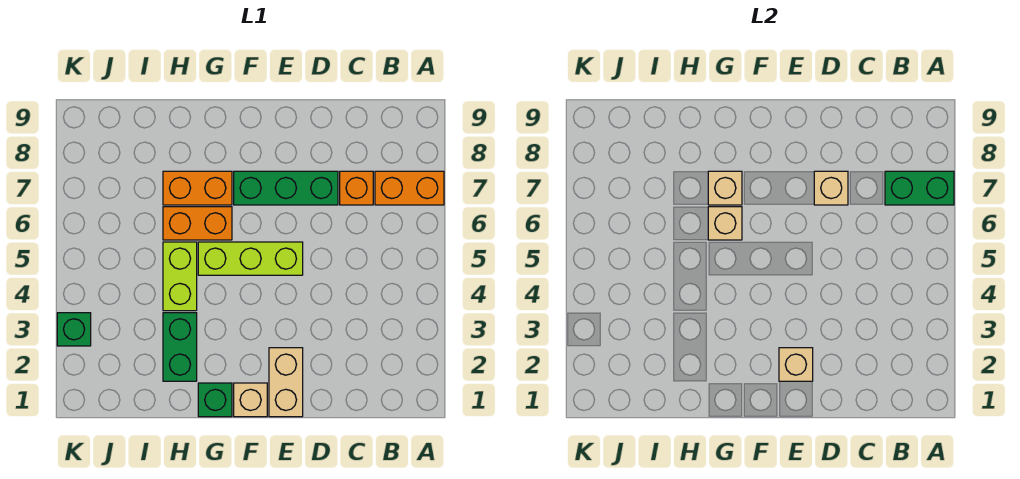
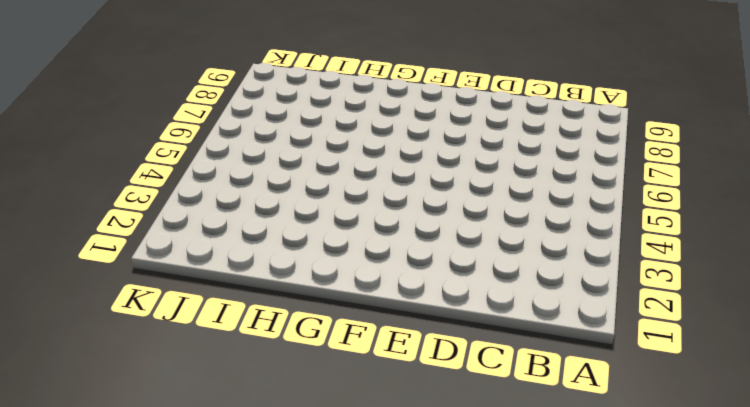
none -> orange 1x2 brick [375,171,444,205]
none -> orange 1x1 brick [340,171,373,205]
none -> green 1x3 brick [234,171,338,205]

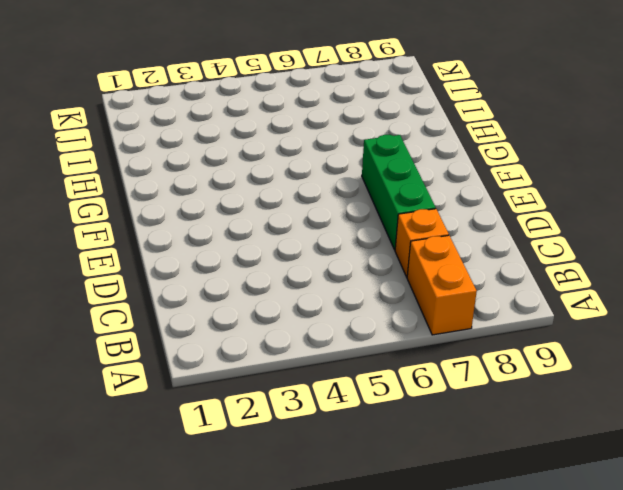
none -> tan 1x2 brick [269,348,303,417]
none -> lime 1x3 brick [198,242,303,275]
none -> tan 1x1 brick [234,383,267,417]

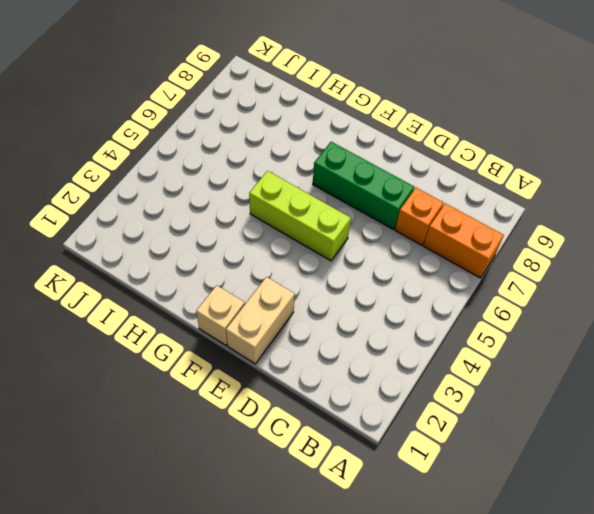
none -> green 1x1 brick [198,383,232,417]
none -> orange 1x2 brick [163,207,232,240]
none -> orange 1x2 brick [163,171,232,205]

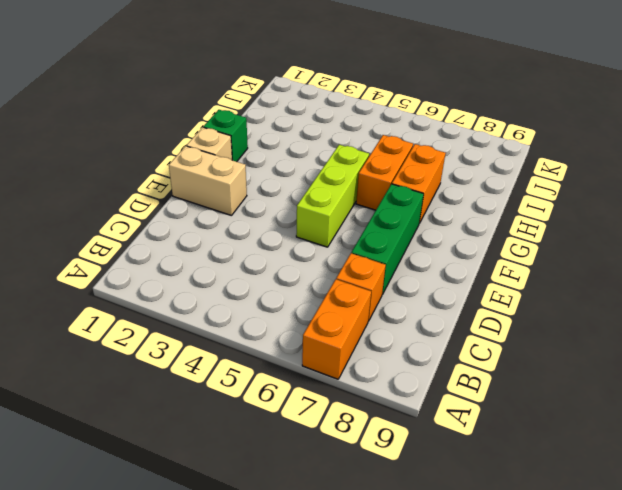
none -> green 1x2 brick [163,313,197,381]
none -> lime 1x2 brick [163,242,197,311]
none -> green 1x1 brick [57,313,91,346]

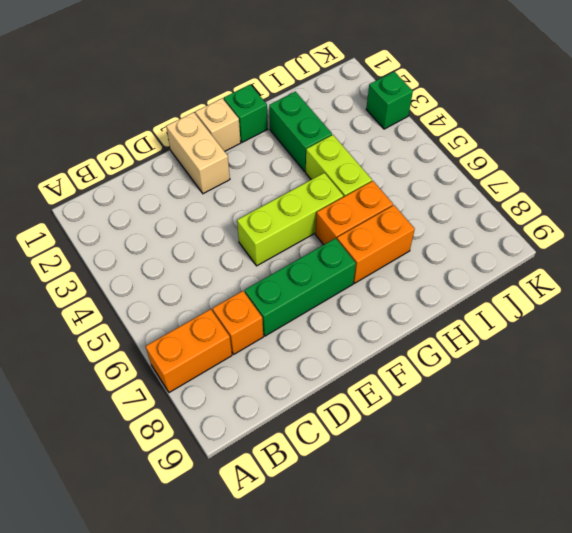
none -> green 1x2 brick [885,171,954,205]
none -> tan 1x1 brick [814,171,848,205]
none -> tan 1x1 brick [779,348,813,381]

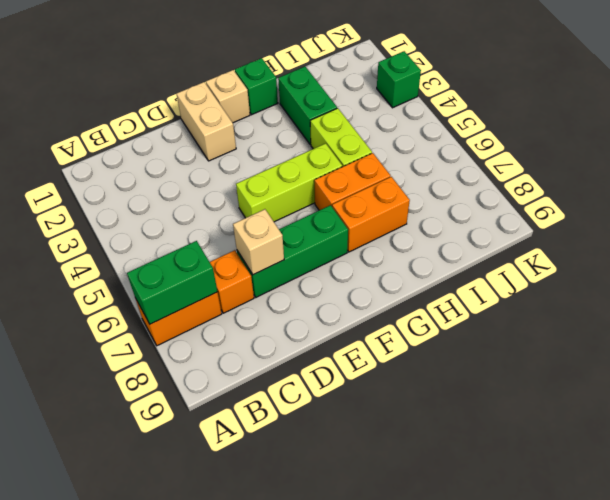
none -> tan 1x1 brick [779,348,813,381]
none -> tan 1x1 brick [708,207,742,240]
none -> tan 1x1 brick [708,171,742,205]

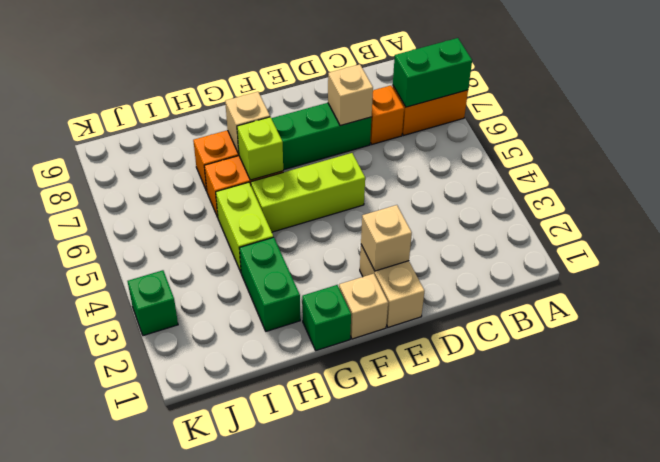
lime 1x1 brick [237,117,283,180] -> tan 1x1 brick [708,207,742,240]

